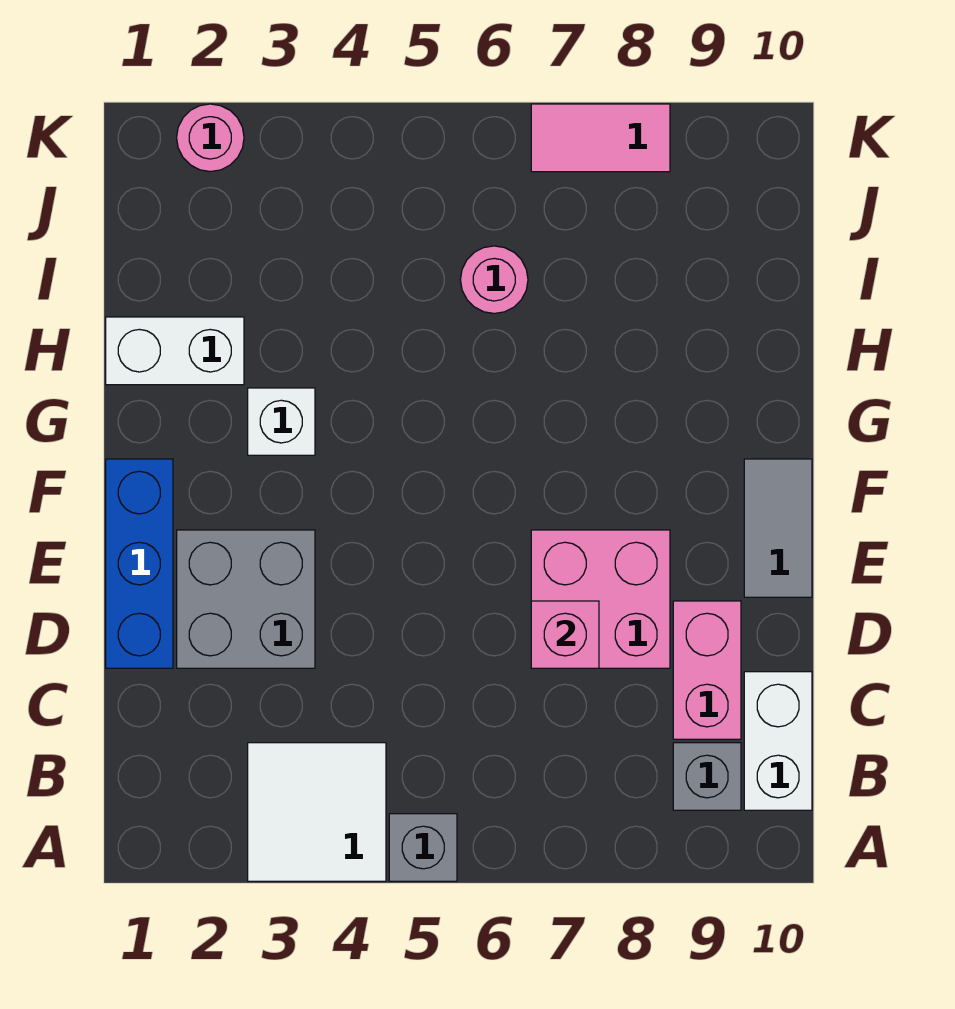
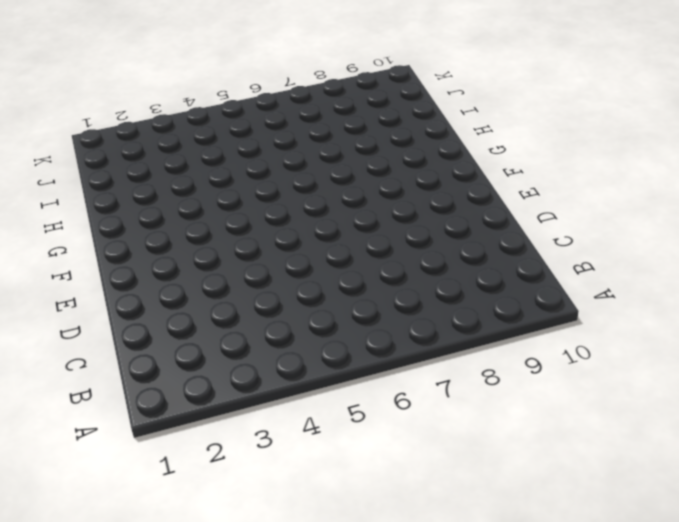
none -> white 2x2 tile [248,743,386,881]
none -> grey 1x1 brick [389,814,457,881]
none -> grey 1x1 brick [673,743,741,810]

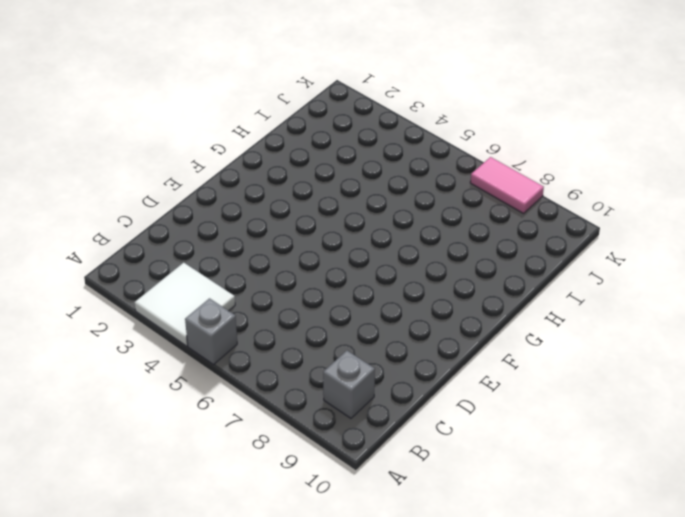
none -> white 1x2 brick [744,672,812,810]
none -> pink 1x2 brick [673,601,741,739]
none -> blue 1x3 brick [106,459,173,668]

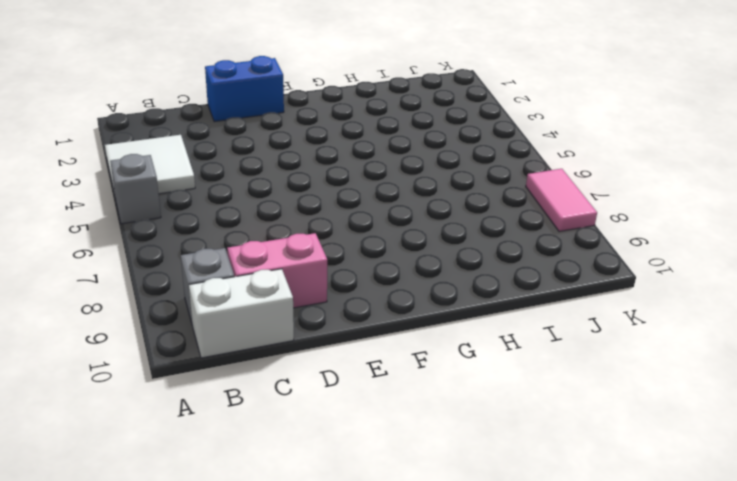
blue 1x2 brick [205,56,284,122] -> blue 1x3 brick [106,459,173,668]
none -> grey 2x2 brick [177,530,315,668]
none -> pink 2x2 brick [531,530,670,668]
none -> grey 1x2 tile [744,459,812,597]

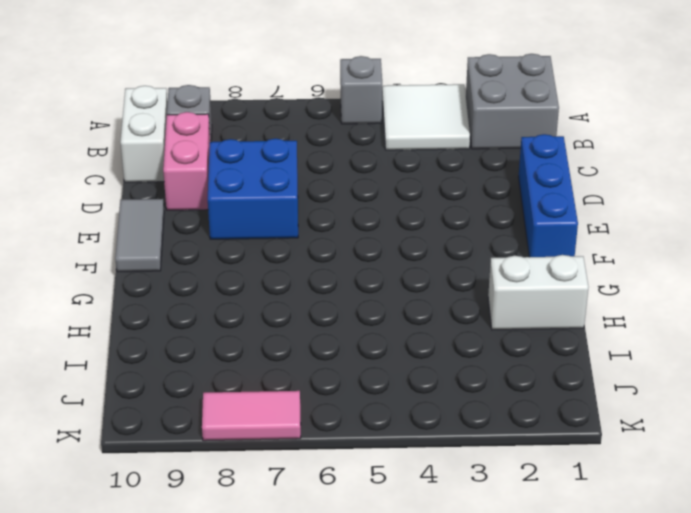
grey 2x2 brick [466,54,559,149] -> grey 2x2 brick moved to [177,530,315,668]
blue 2x2 brick [208,138,298,239] -> pink 2x2 brick [531,530,670,668]
none -> white 1x1 brick [248,388,315,455]
none -> pink 1x1 round brick [460,246,528,313]
none -> pink 1x1 round brick [177,104,244,172]

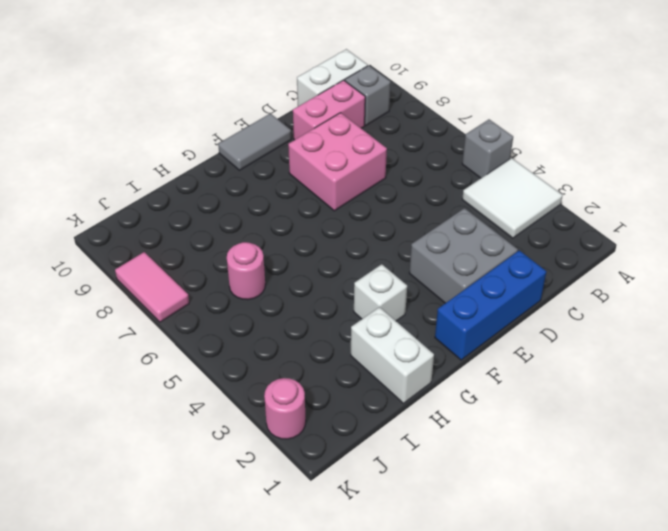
none -> pink 1x1 brick [531,601,599,668]

